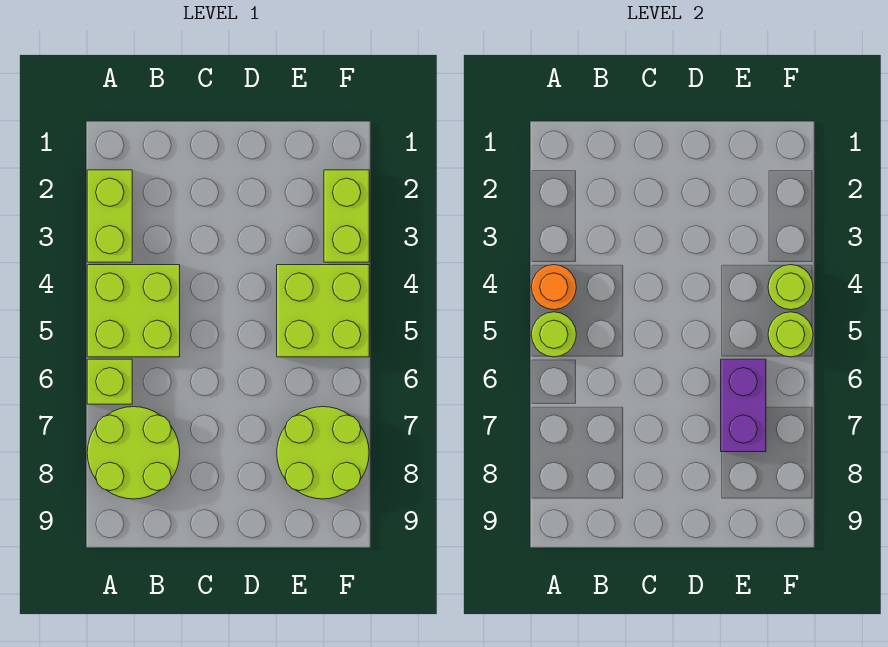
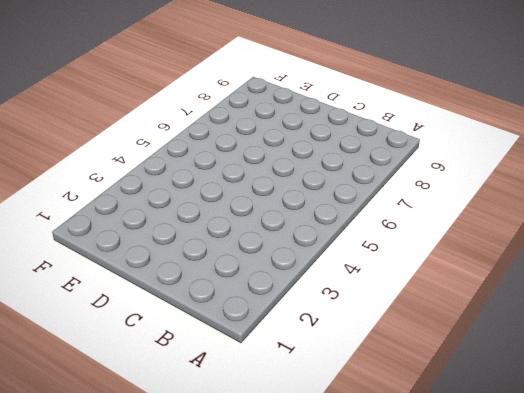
none -> lime 1x2 brick [87,170,132,262]
none -> lime 2x2 brick [87,265,180,357]
none -> lime 1x1 brick [87,359,132,404]

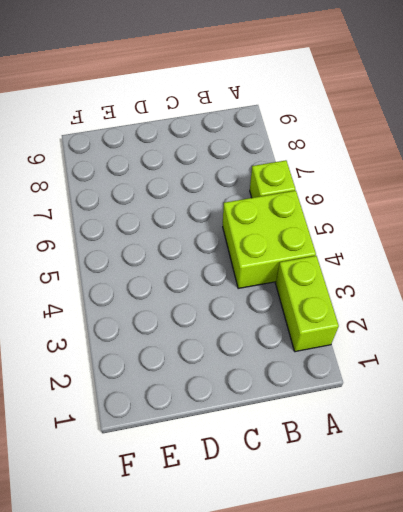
none -> lime 2x2 round brick [87,407,180,499]
none -> lime 2x2 brick [277,265,369,357]
none -> lime 2x2 round brick [277,407,369,499]

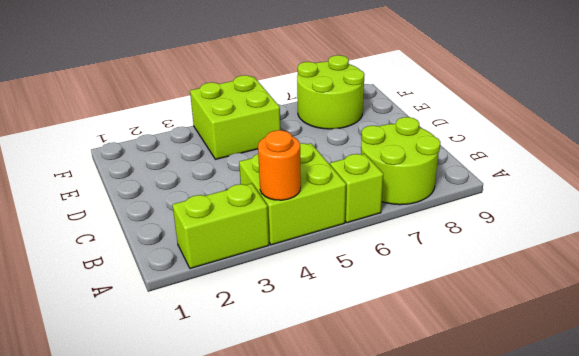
none -> lime 1x2 brick [324,170,369,262]
none -> lime 1x1 round brick [531,312,576,357]
none -> purple 1x2 brick [721,359,766,452]

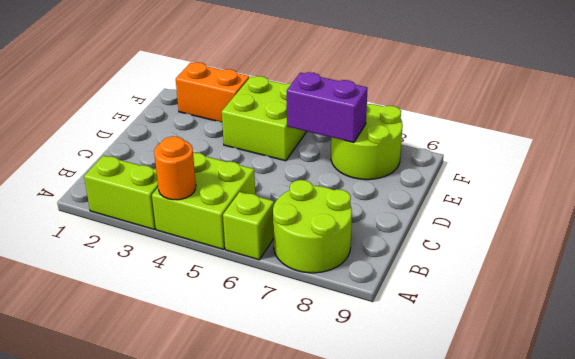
orange 1x2 brick [176,62,249,122] -> lime 1x2 brick [324,170,369,262]
none -> lime 1x1 round brick [531,312,576,357]
none -> lime 1x1 round brick [768,265,813,310]
none -> lime 1x1 round brick [768,312,813,357]

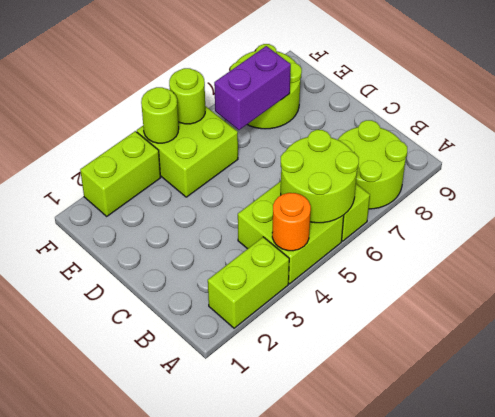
lime 2x2 round brick [281,130,359,223] -> lime 1x1 round brick [531,312,576,357]

